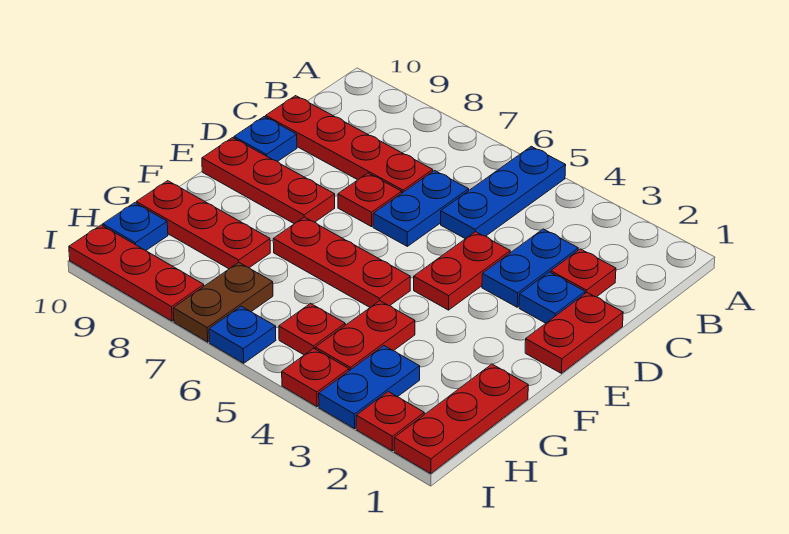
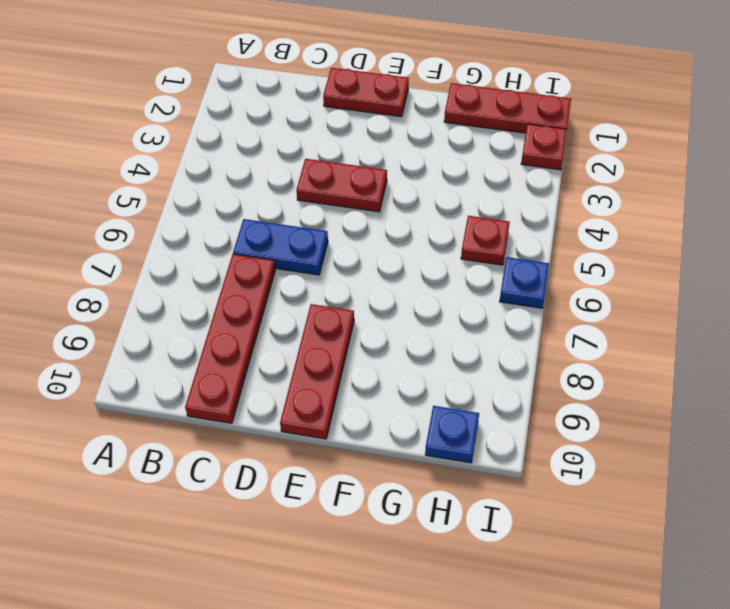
none -> blue 1x3 plate [441,146,566,239]
none -> red 1x1 plate [551,249,616,297]
none -> blue 1x2 plate [482,229,578,307]

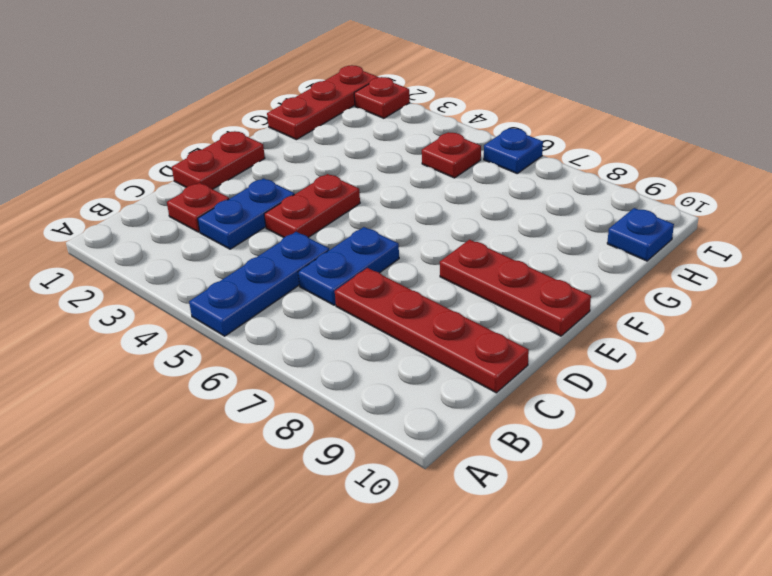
none -> blue 1x1 plate [519,272,585,323]
none -> red 1x1 plate [338,173,402,227]
none -> blue 1x1 plate [234,117,297,162]

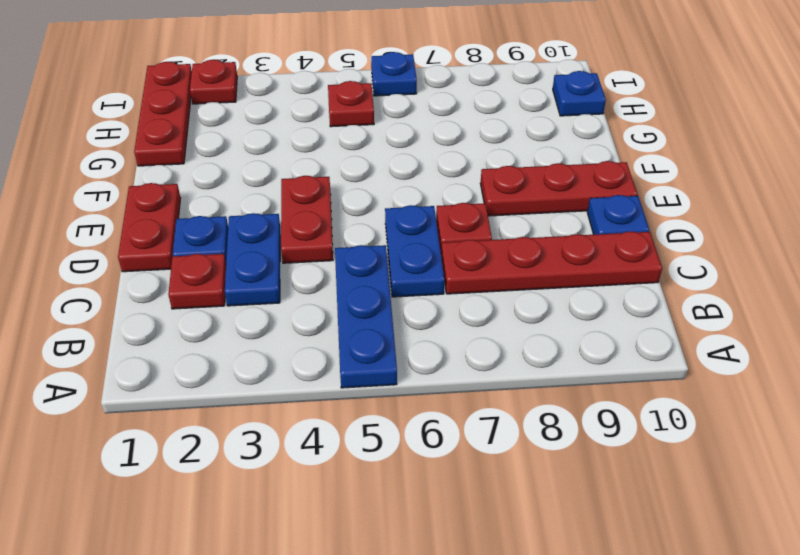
none -> red 1x3 plate [273,217,410,307]
none -> red 1x2 plate [315,301,415,371]
none -> red 1x3 plate [136,181,270,269]

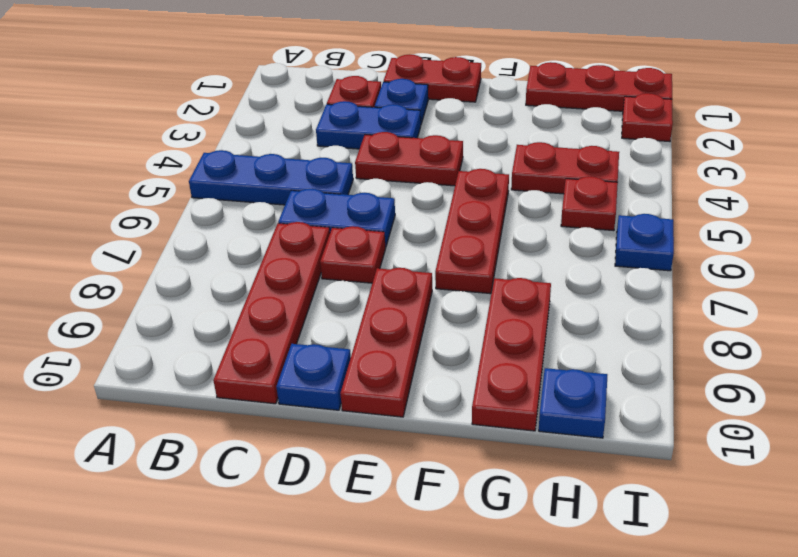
none -> blue 1x2 plate [319,346,420,429]
none -> brown 1x2 plate [173,263,273,342]
none -> red 1x1 plate [282,348,349,406]

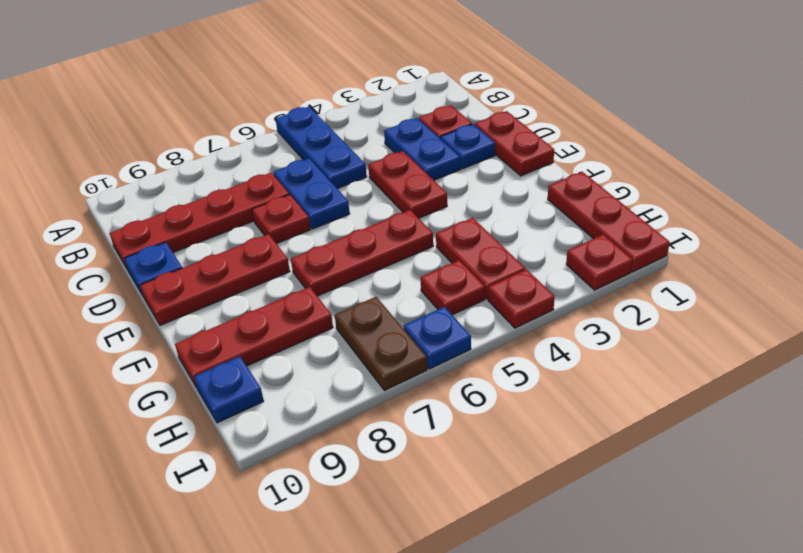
none -> blue 1x2 plate [319,346,420,429]
none -> red 1x3 plate [69,225,204,321]

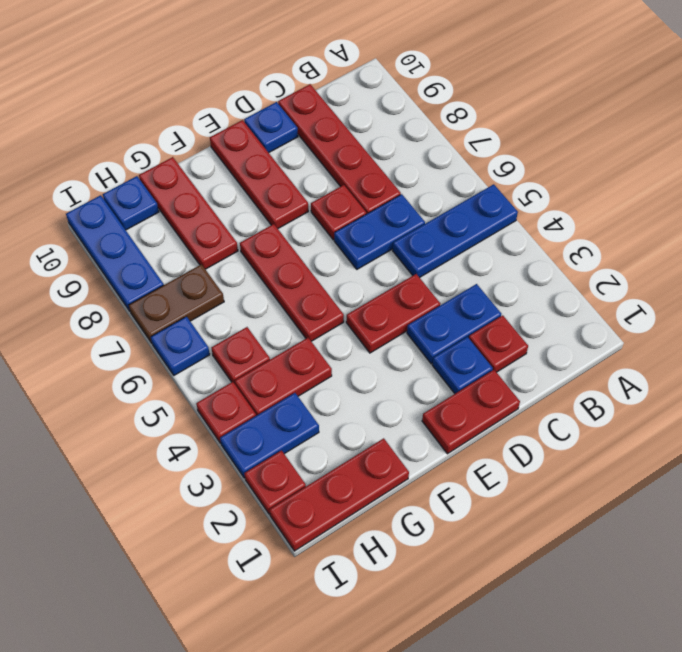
blue 1x3 plate [66,195,164,311] -> red 1x3 plate [69,225,204,321]

